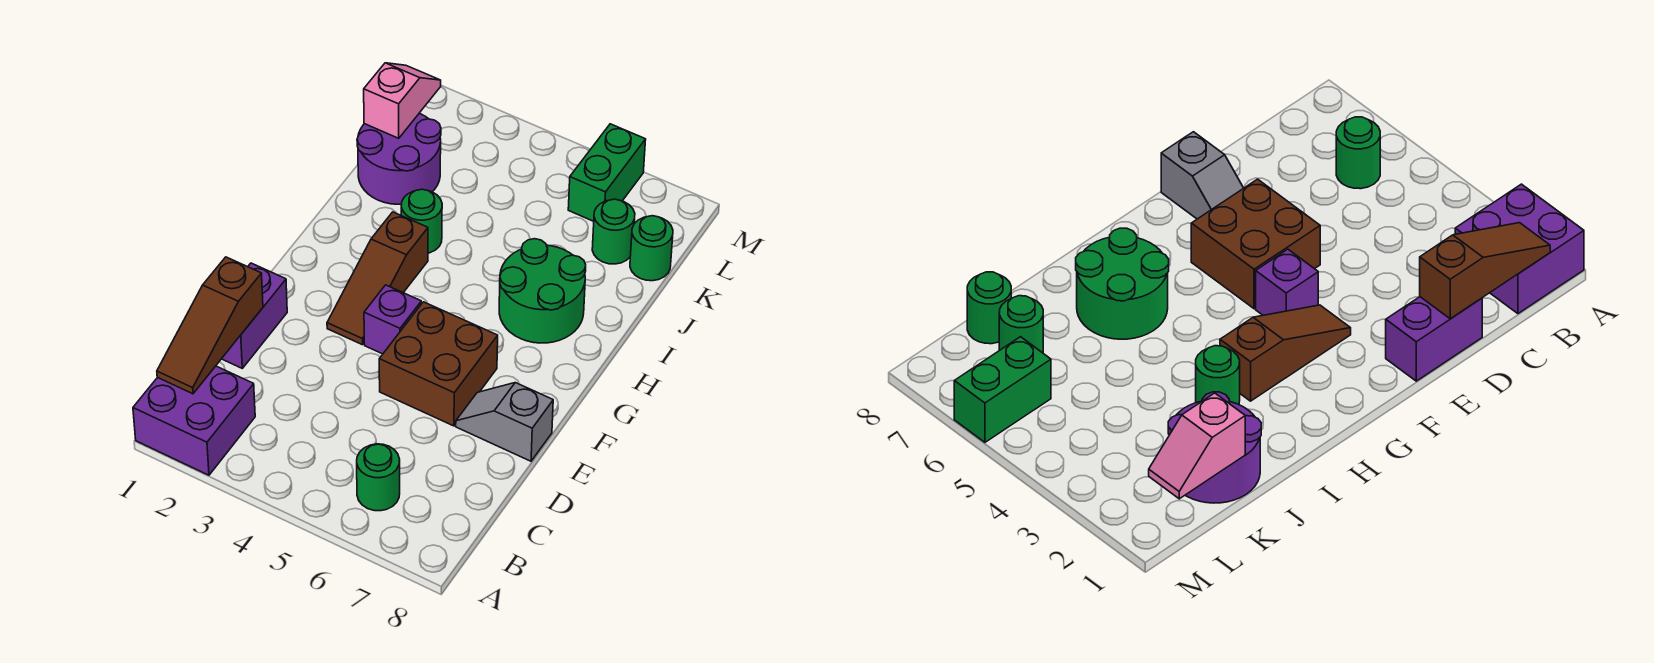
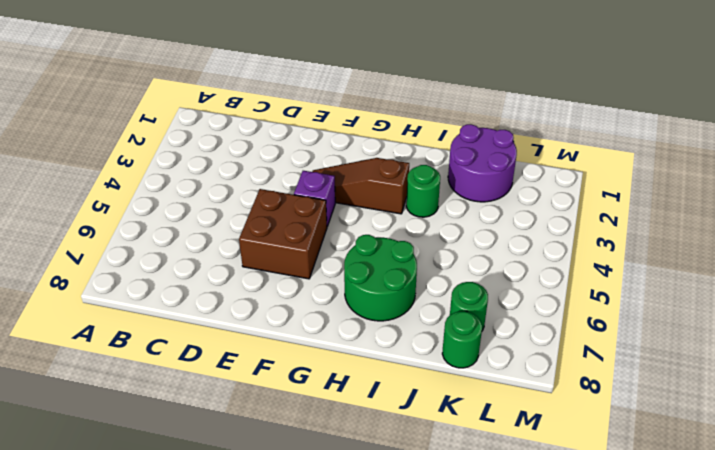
none -> purple 2x2 brick [133,366,255,475]
none -> green 1x1 round brick [357,444,400,511]
none -> purple 1x2 brick [222,263,287,368]

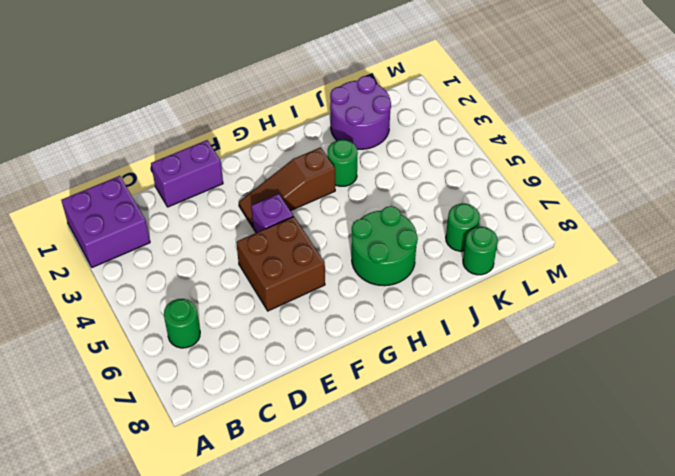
none -> grey 1x2 slope [456,383,553,461]
none -> green 1x2 brick [568,124,646,221]
none -> brown 1x3 slope [157,257,263,394]

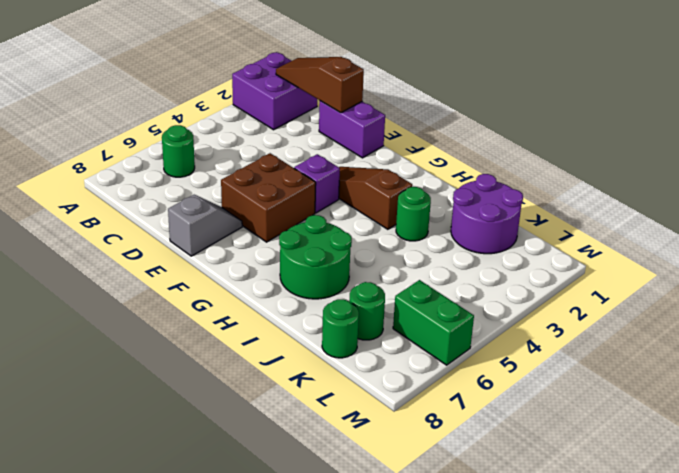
none -> pink 1x2 slope [364,63,441,138]

